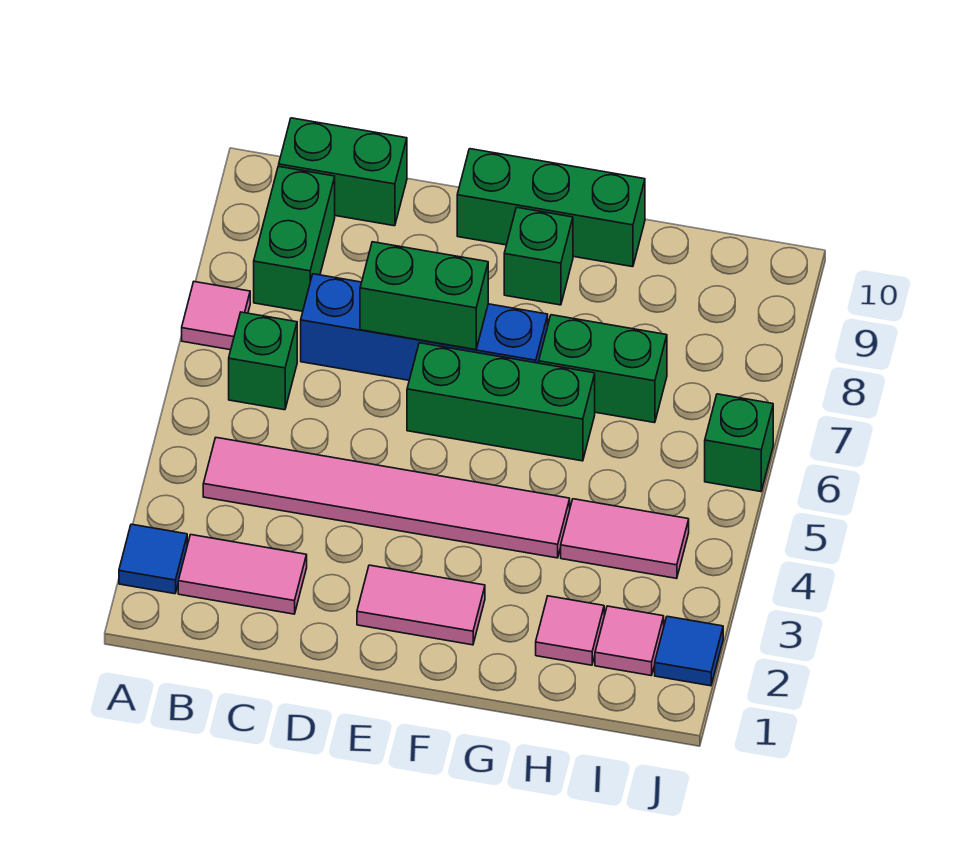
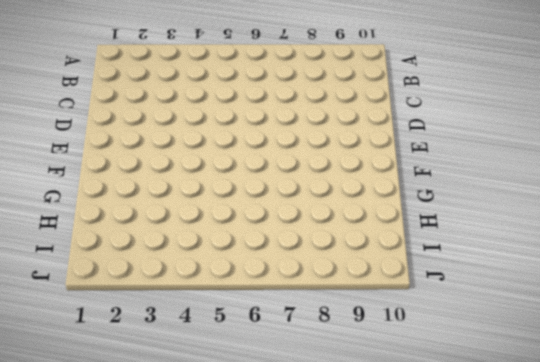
none -> blue 1x1 tile [119,524,187,594]
none -> pink 1x1 tile [182,282,250,350]
none -> pink 1x2 tile [178,535,307,614]

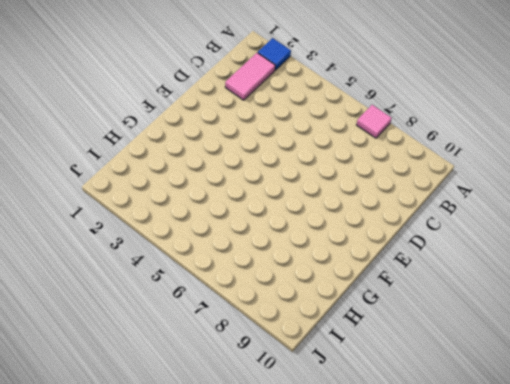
none -> pink 1x6 tile [203,438,570,558]
none -> green 1x1 brick [229,312,297,410]
none -> green 1x2 brick [254,166,335,311]

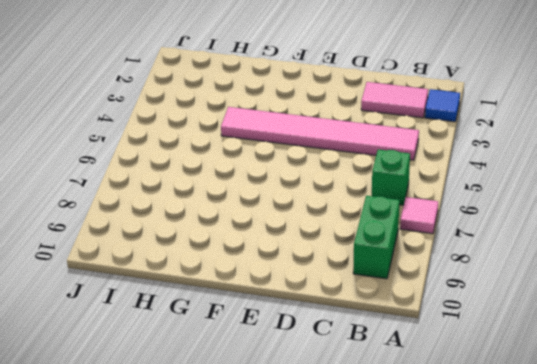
none -> green 1x2 brick [279,118,407,226]
none -> blue 1x4 brick [301,274,548,380]
none -> pink 1x2 tile [357,565,485,645]

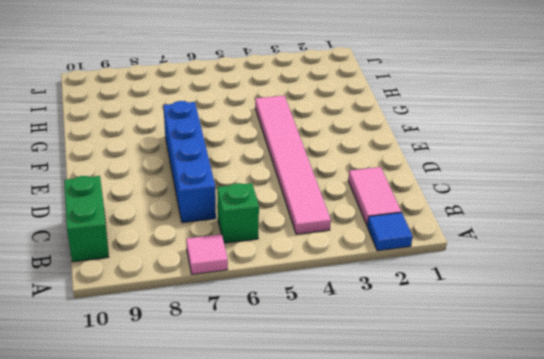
none -> green 1x2 brick [254,166,335,311]
none -> pink 1x2 tile [357,565,485,645]
none -> green 1x3 brick [407,343,595,461]

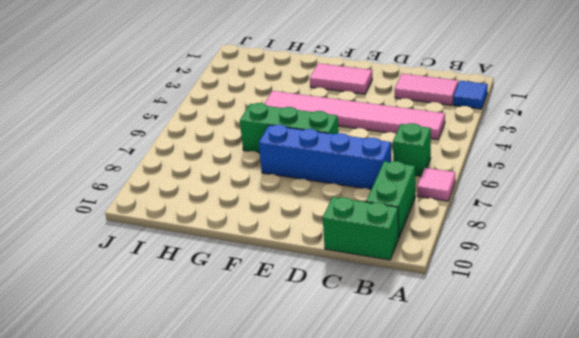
none -> green 1x3 brick [457,149,645,267]
none -> green 1x1 brick [504,207,573,305]
none -> green 1x2 brick [539,315,667,423]

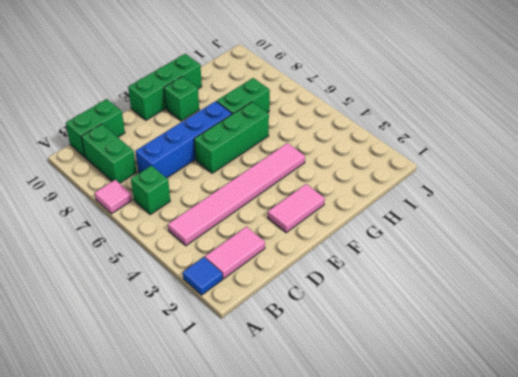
none -> pink 1x1 tile [536,596,604,665]
none -> pink 1x2 tile [561,499,689,579]
none -> pink 1x1 tile [595,606,664,676]

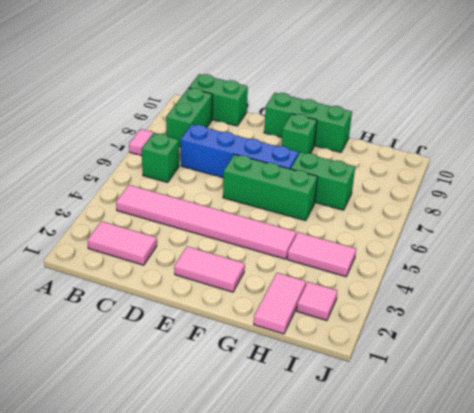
pink 1x2 tile [254,273,306,334] -> pink 1x1 tile [536,596,604,665]
none -> blue 1x1 tile [119,524,187,594]
none -> blue 1x1 tile [655,616,723,686]
none -> green 1x1 brick [705,394,773,492]

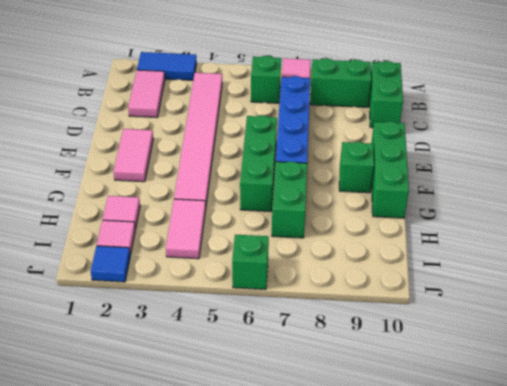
blue 1x2 tile [137,52,197,80] -> blue 1x1 tile [119,524,187,594]
none -> green 1x2 brick [360,242,488,350]

